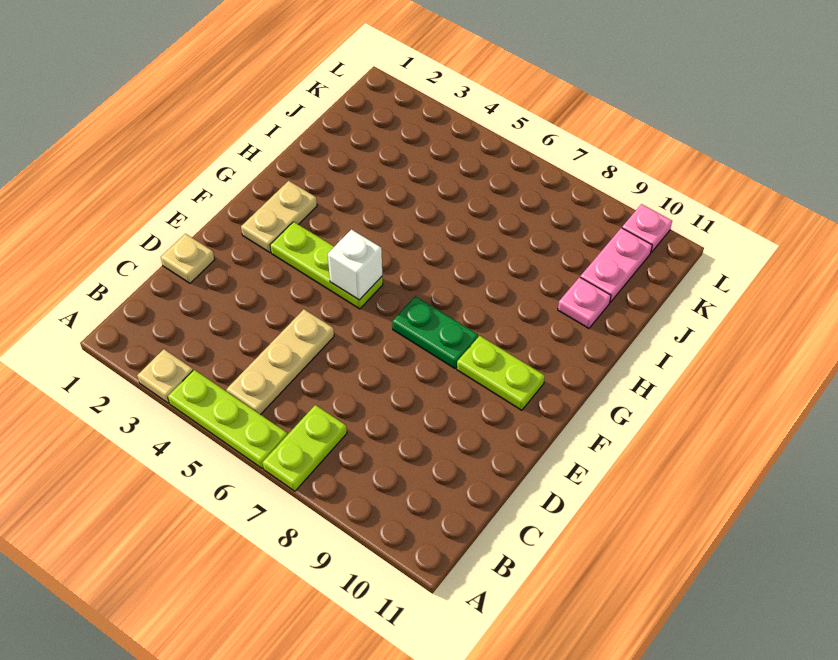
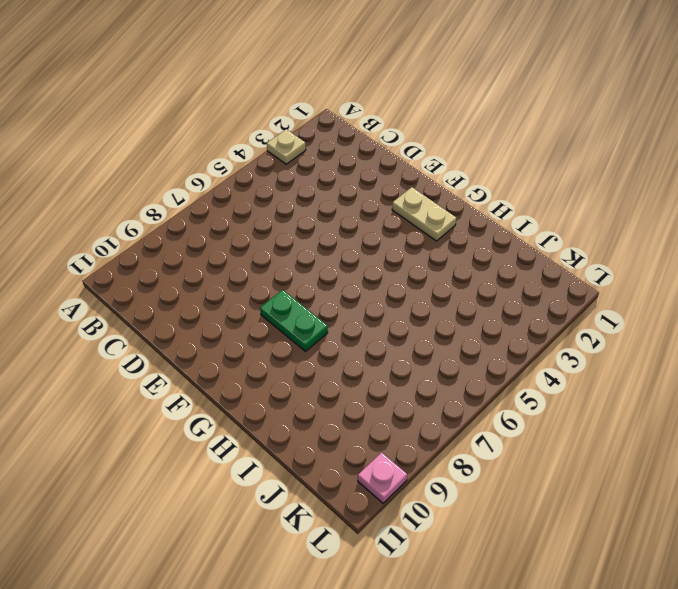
green 1x2 plate [260,290,328,351] -> green 1x2 plate turned to [392,296,478,368]
none -> lime 1x3 plate [168,370,287,468]
none -> lime 1x2 plate [263,405,347,491]
none -> tan 1x3 plate [226,309,334,415]

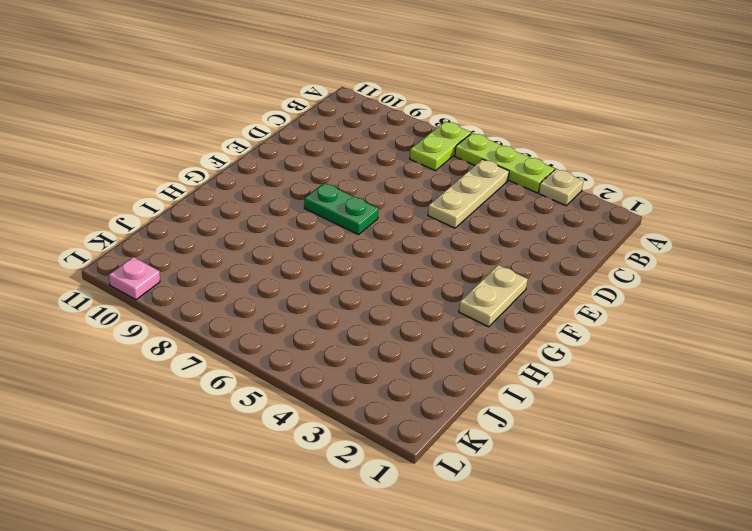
none -> tan 1x1 plate [161,234,215,283]
none -> lime 1x3 plate [270,222,383,309]
none -> lime 1x2 plate [457,336,545,410]

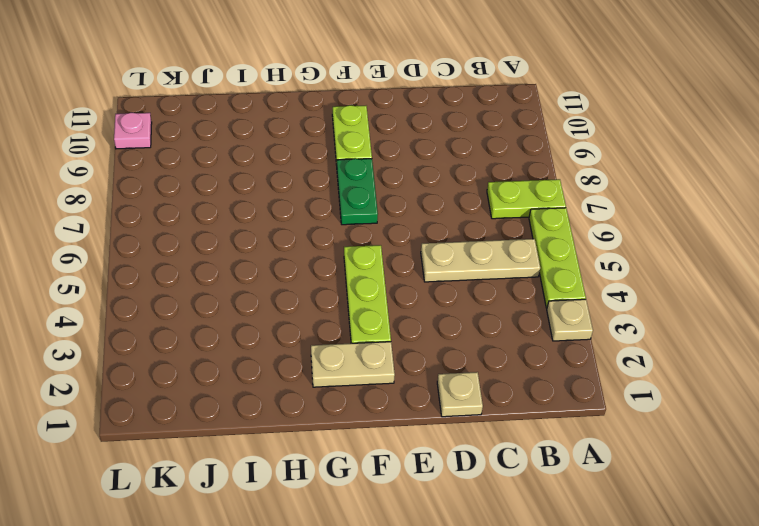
none -> pink 1x1 plate [558,277,611,328]
none -> pink 1x2 plate [580,228,652,302]
none -> white 1x1 brick [328,230,382,300]

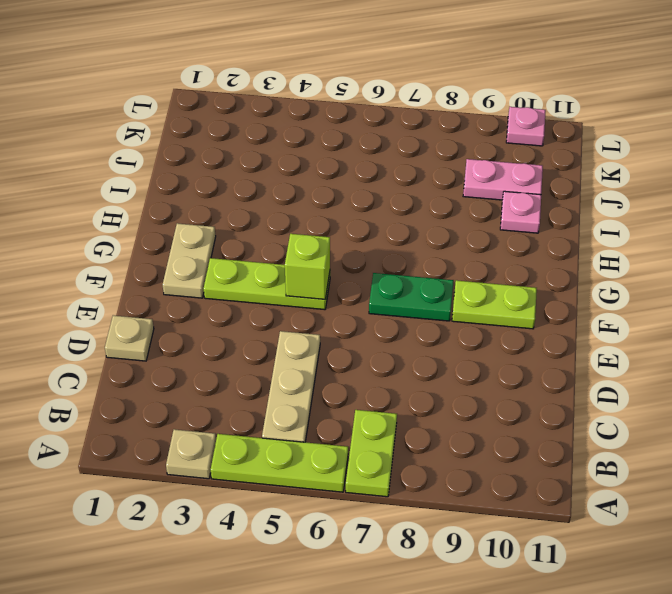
lime 1x1 brick [285,234,330,299] -> white 1x1 brick [328,230,382,300]
pink 1x2 plate [463,159,543,200] -> pink 1x2 plate turned to [580,228,652,302]

